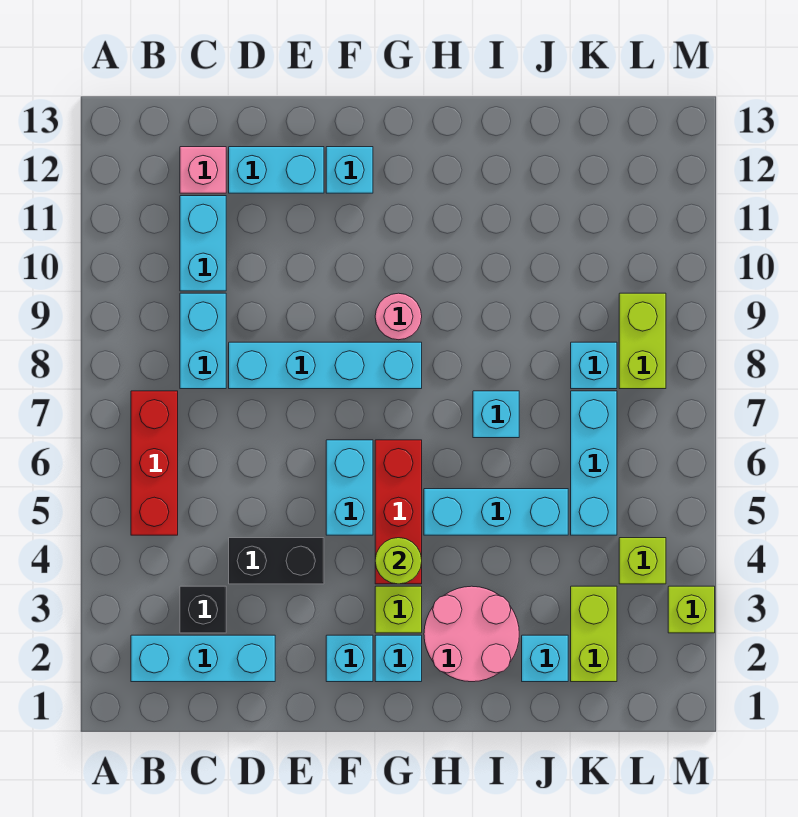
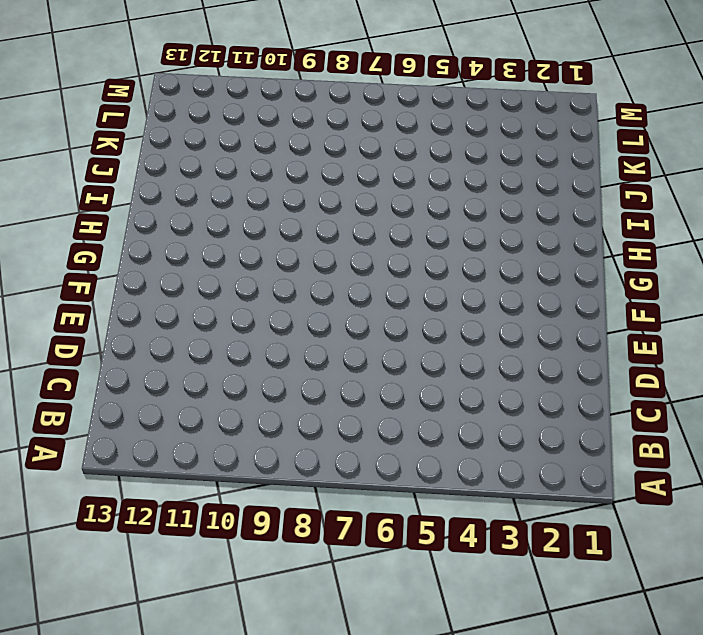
none -> cyan 1x3 brick [131,635,275,682]
none -> red 1x3 brick [131,391,178,535]
none -> black 1x1 brick [180,586,226,633]

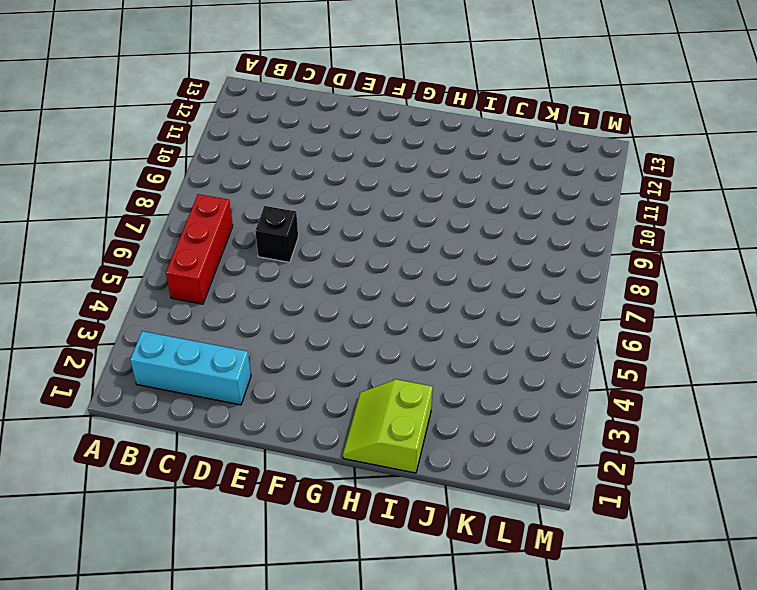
black 1x1 brick [255,206,298,262] -> black 1x1 brick moved to [180,586,226,633]
lime 2x2 slope [343,379,433,473] -> pink 2x2 round brick [424,586,519,682]
none -> cyan 1x2 brick [180,293,226,389]
none -> cyan 1x2 brick [180,196,226,291]
none -> pink 1x1 brick [180,147,226,193]

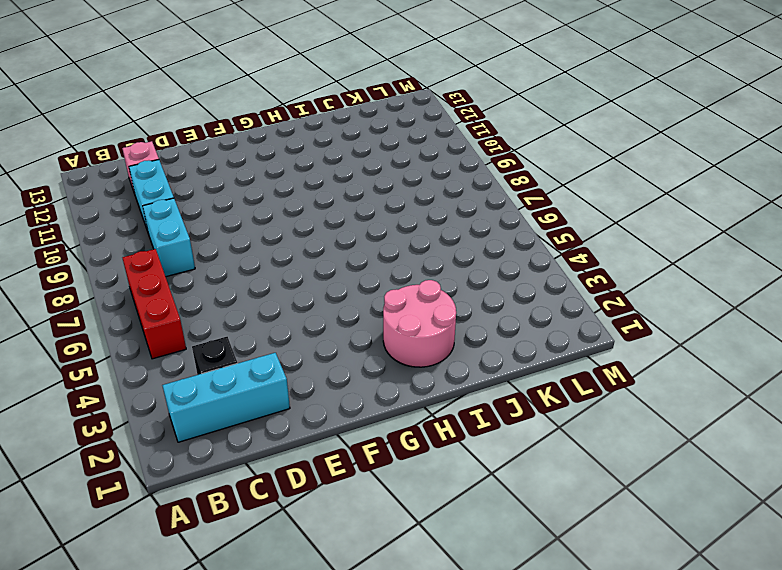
none -> black 1x2 brick [229,538,324,584]
none -> cyan 1x4 brick [229,342,422,389]
none -> cyan 1x2 brick [229,147,324,193]

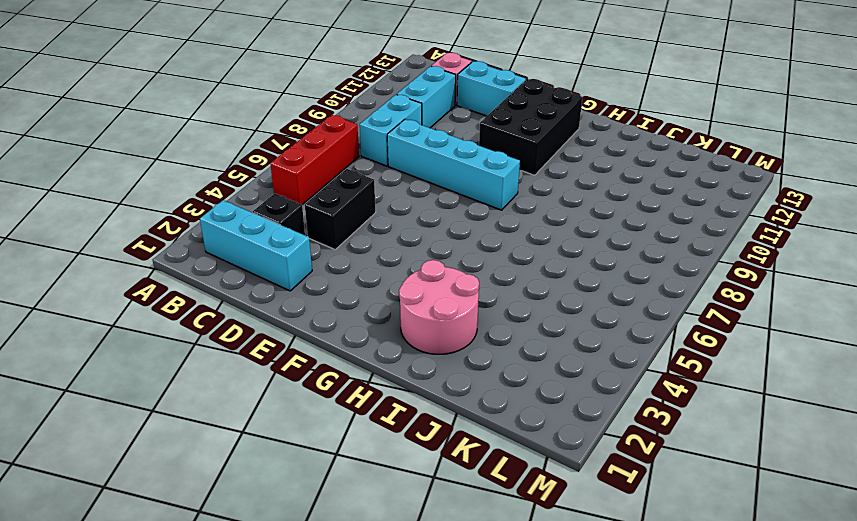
black 1x2 brick [305,169,376,249] -> black 1x2 brick turned to [229,538,324,584]
black 2x3 brick [479,79,582,175] -> cyan 1x1 brick [326,147,373,193]
none -> cyan 1x1 brick [326,635,373,682]
none -> cyan 1x2 brick [326,440,373,535]
none -> cyan 1x1 brick [375,635,422,682]

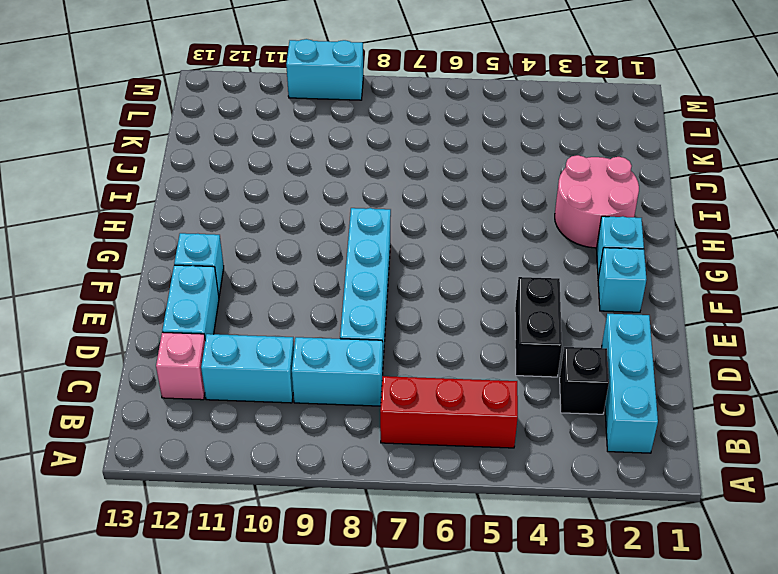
cyan 1x2 brick [286,39,364,100] -> cyan 1x2 brick moved to [326,440,373,535]
none -> lime 1x1 brick [375,586,422,633]
none -> red 1x3 brick [375,440,422,584]
none -> pink 1x1 round brick [375,293,422,340]

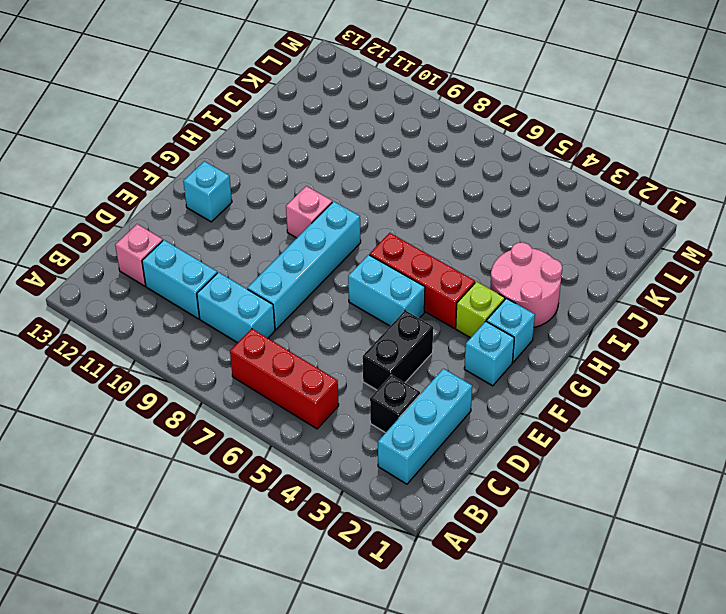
pink 1x1 brick [286,186,332,238] -> pink 1x1 round brick [375,293,422,340]
none -> cyan 1x2 brick [229,147,324,193]
none -> cyan 1x3 brick [424,489,568,535]
none -> cyan 1x1 brick [473,391,519,438]

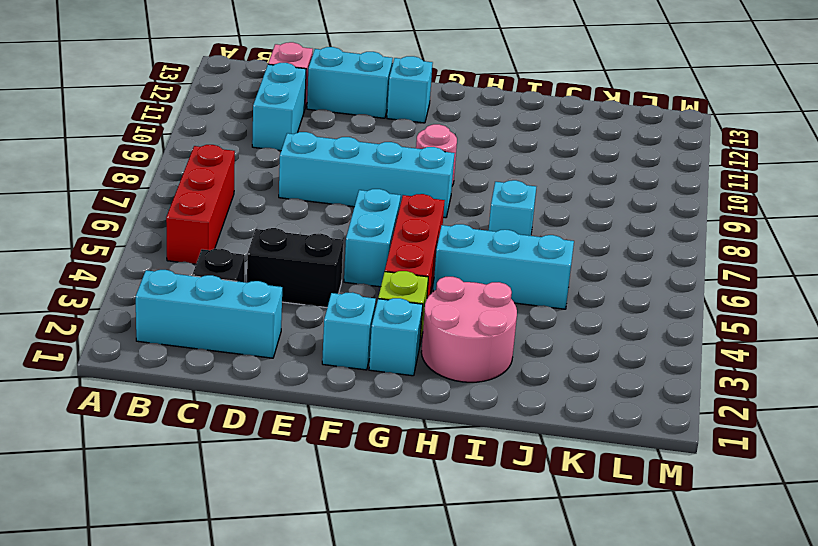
none -> cyan 1x2 brick [180,293,226,389]
none -> cyan 1x1 brick [522,635,568,682]
none -> lime 1x2 brick [571,586,617,682]

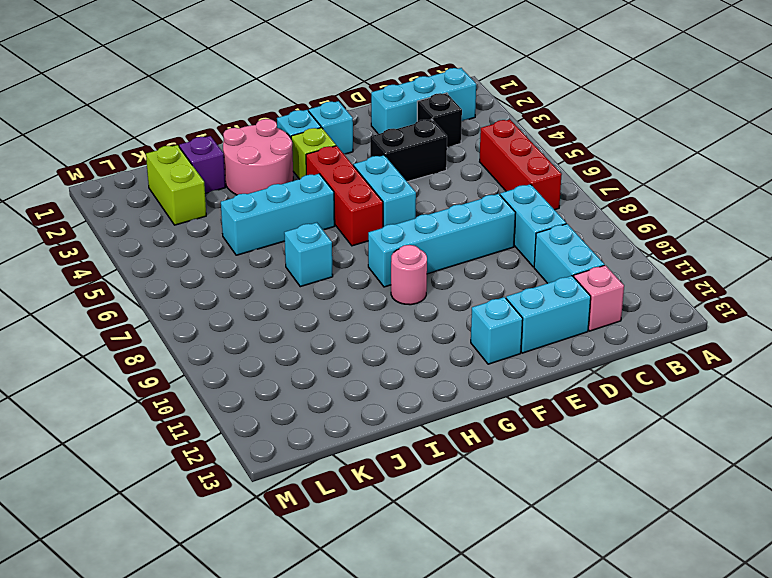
purple 1x1 brick [179,136,226,193] -> cyan 1x1 brick [522,635,568,682]
none -> cyan 1x3 brick [571,391,617,535]
none -> cyan 1x1 brick [571,342,617,389]
none -> lime 1x1 brick [619,538,666,584]

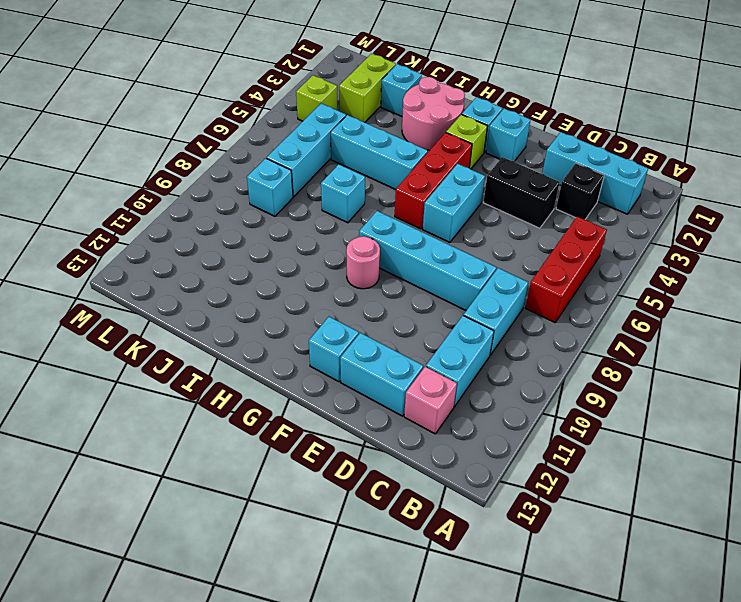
none -> lime 1x2 brick [619,293,666,389]
none -> lime 1x1 brick [668,586,715,633]
none -> lime 1x1 round brick [375,538,422,584]

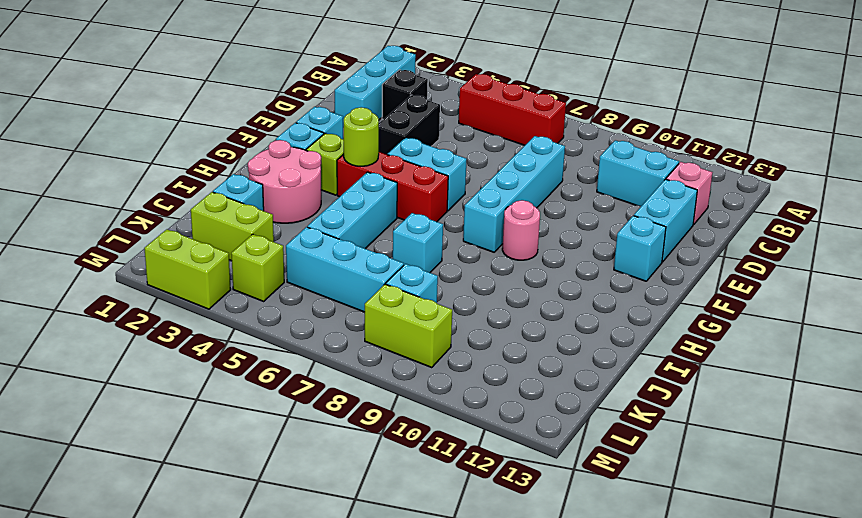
lime 1x2 brick [144,229,231,309] -> lime 1x1 brick [668,586,715,633]
none -> cyan 1x2 brick [180,293,226,389]

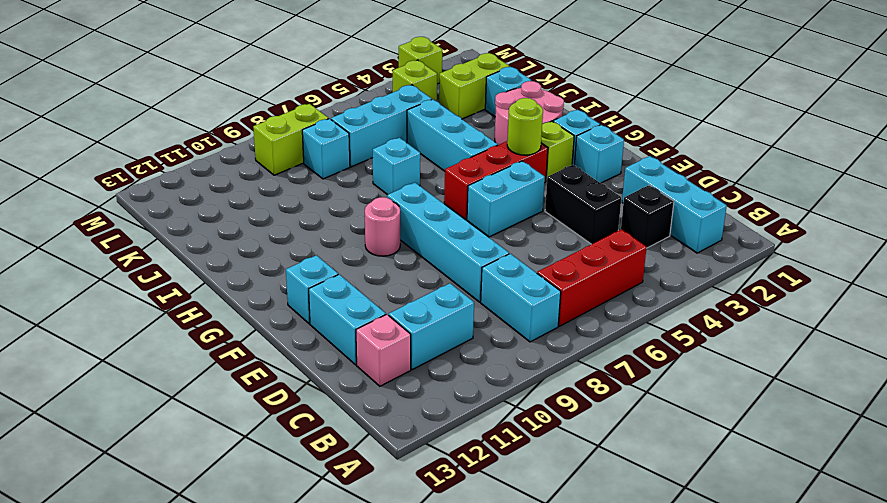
cyan 1x2 brick [481,254,561,342] -> cyan 1x2 brick turned to [180,293,226,389]

